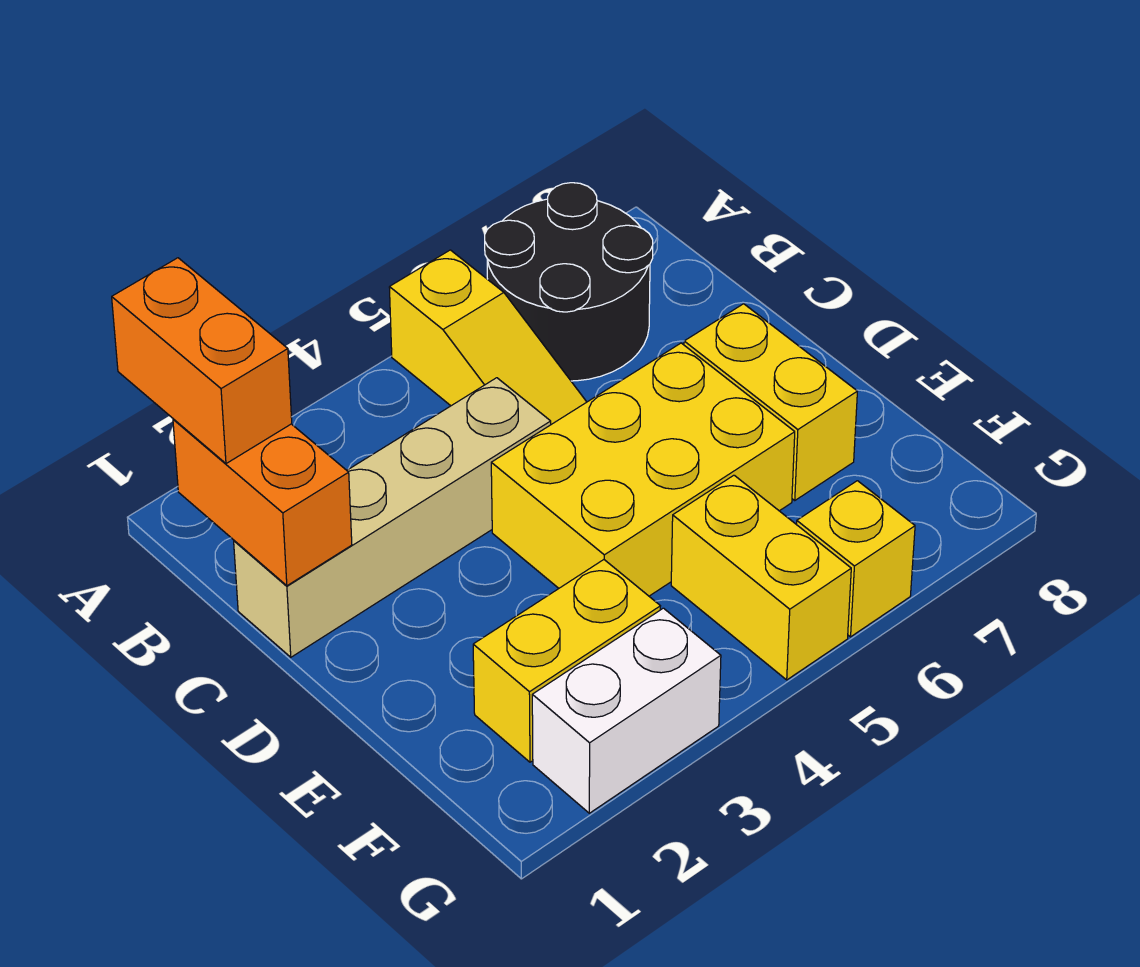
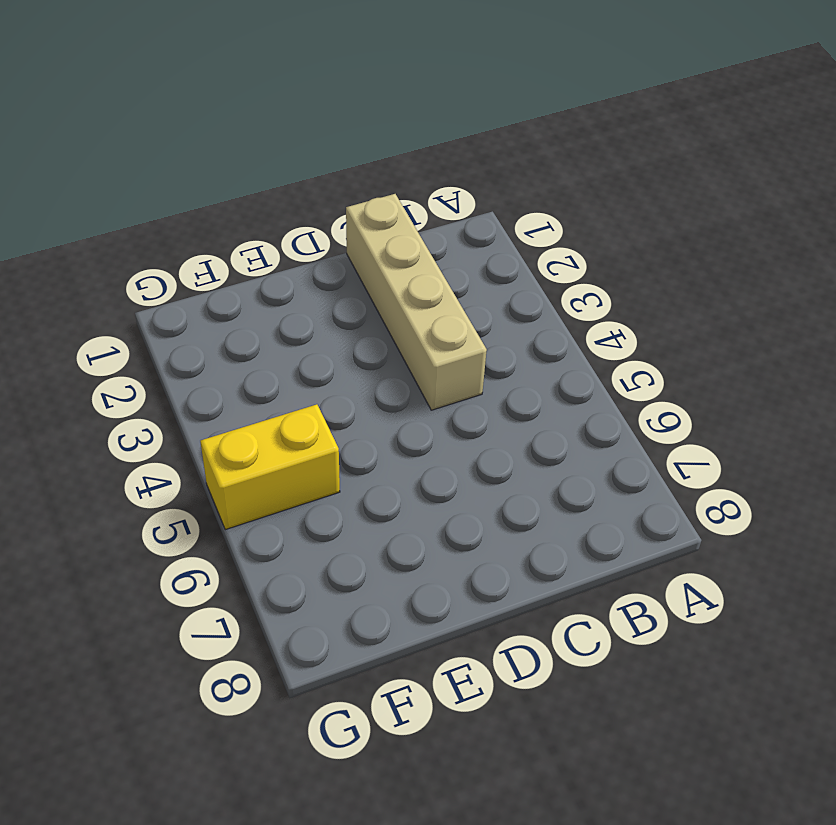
none -> yellow 1x3 slope [389,250,586,424]
none -> black 2x2 round brick [485,183,653,381]

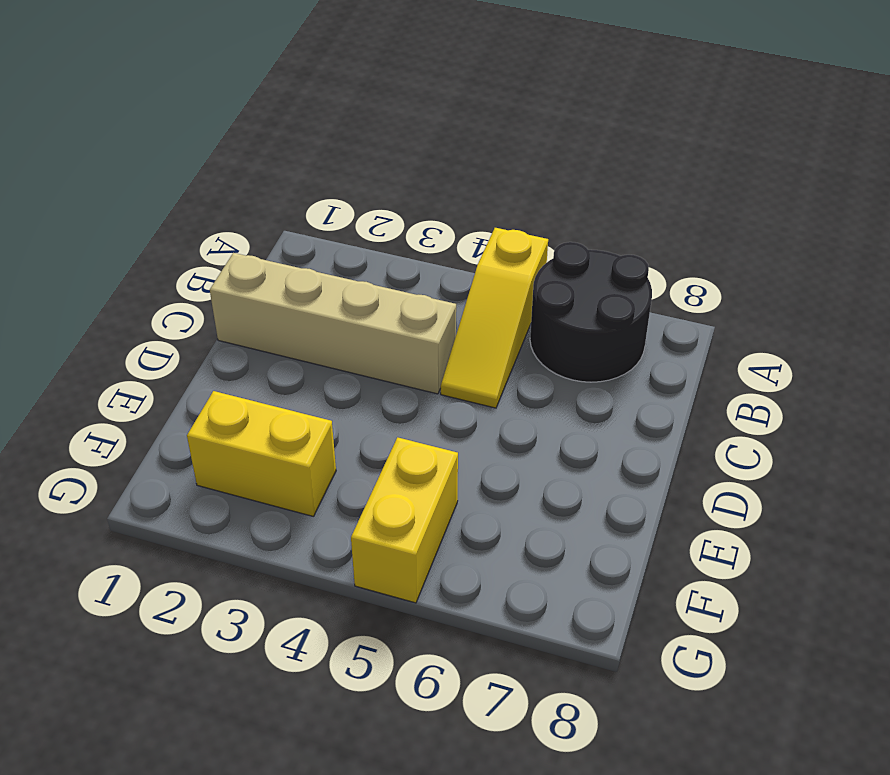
none -> yellow 2x3 brick [491,343,795,596]
none -> yellow 1x2 brick [684,304,857,500]

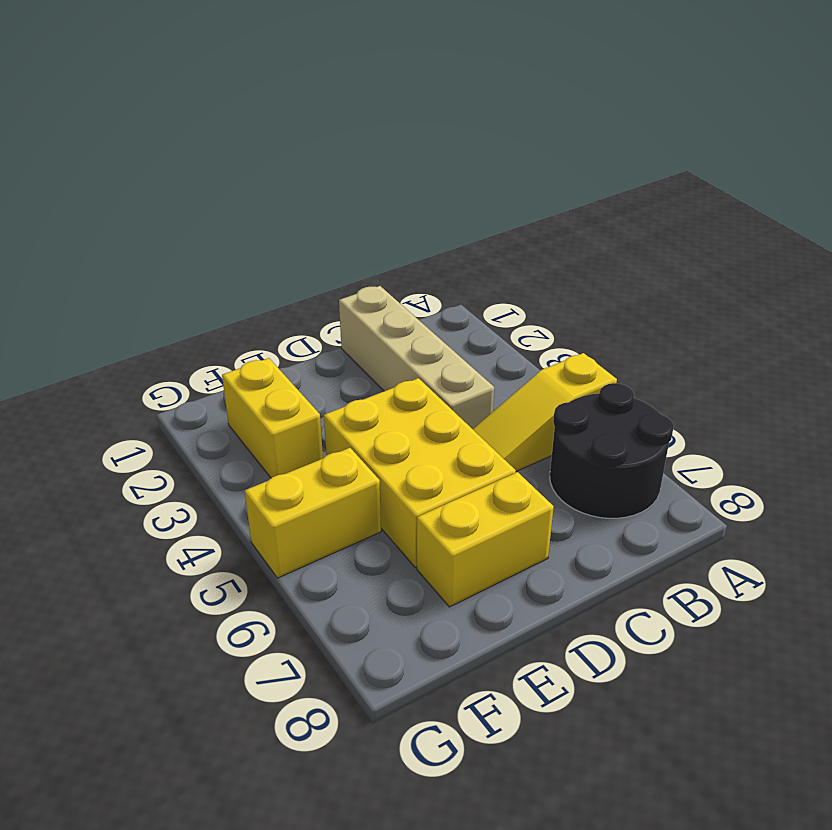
none -> white 1x2 brick [532,608,721,813]
none -> yellow 1x1 brick [797,481,915,637]

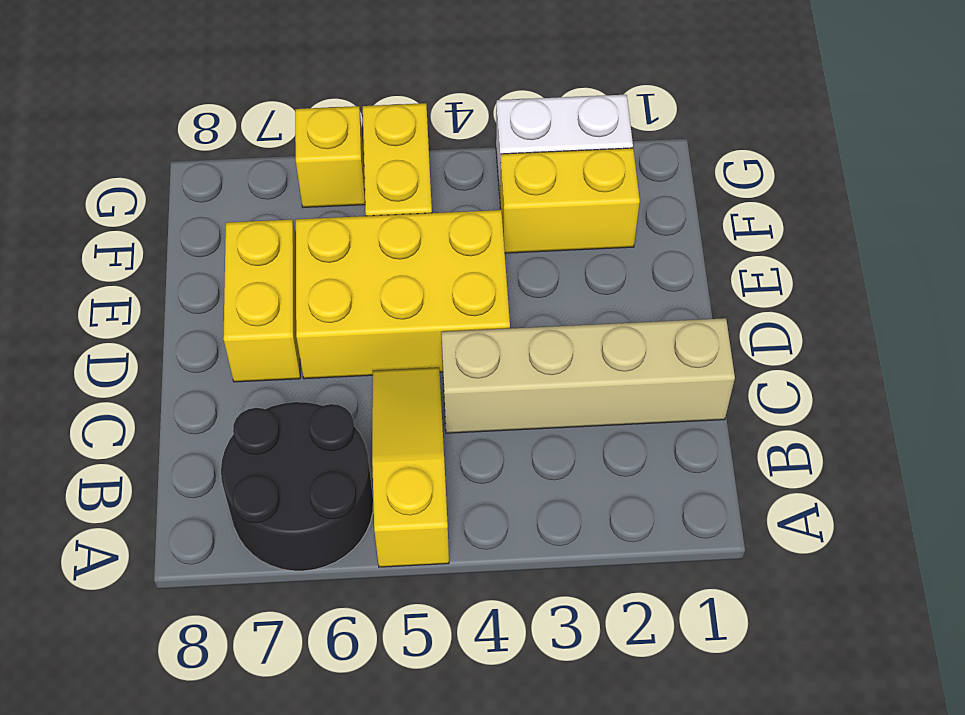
none -> orange 1x2 brick [173,419,352,586]
none -> orange 1x2 brick [112,258,292,464]

